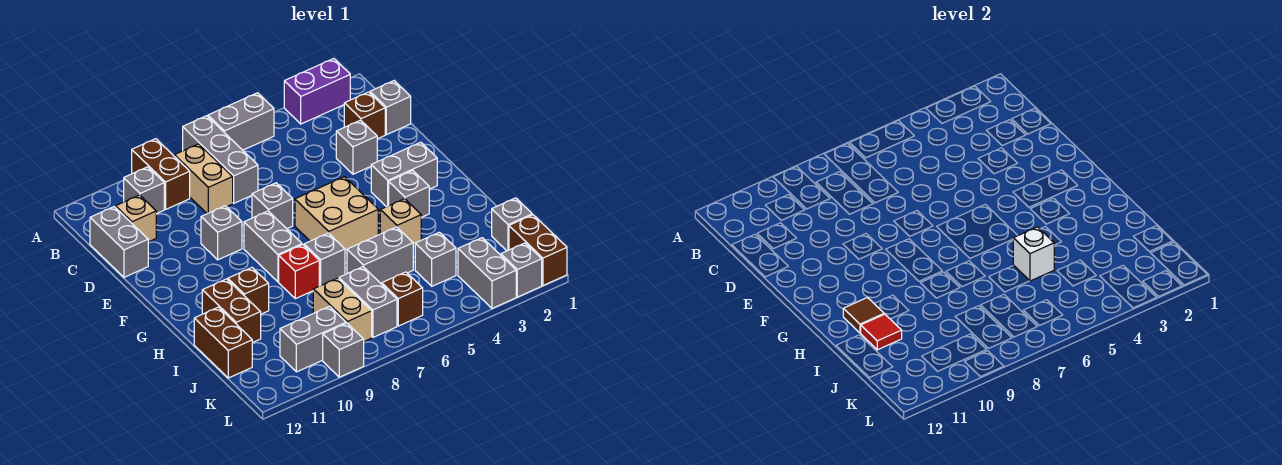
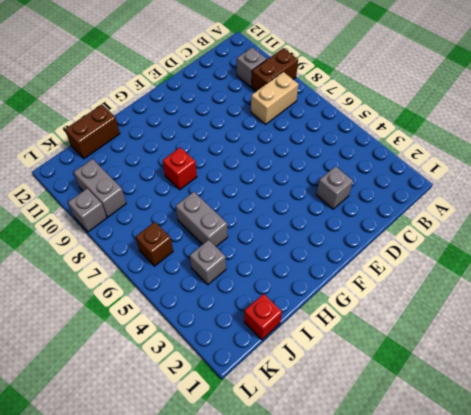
red 1x1 brick [244,294,282,340] -> grey 1x1 brick [492,198,532,251]
none -> purple 1x2 brick [284,59,350,124]
none -> grey 1x2 brick [208,93,274,150]
none -> grey 1x3 brick [183,116,258,203]
none -> grey 1x1 brick [370,81,411,135]

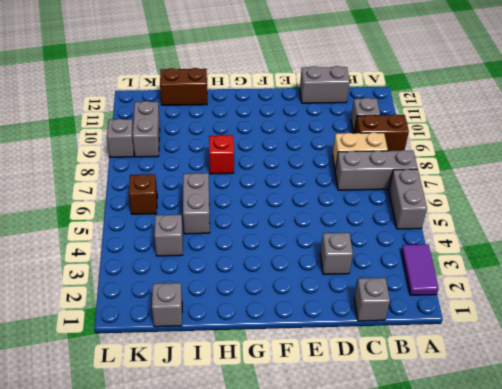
purple 1x2 tile [401,244,439,295] -> purple 1x2 brick [284,59,350,124]
none -> brown 1x1 brick [344,92,385,139]
none -> tan 1x1 brick [115,195,156,242]
none -> grey 1x1 brick [252,183,293,229]
none -> grey 1x1 brick [201,206,242,260]

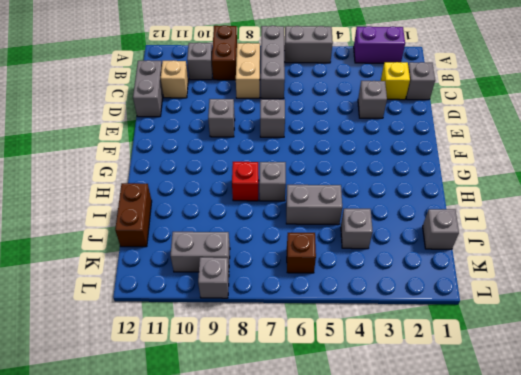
yellow 1x1 brick [381,62,410,100] -> brown 1x1 brick [344,92,385,139]
none -> grey 1x2 brick [371,142,437,207]
none -> tan 2x2 brick [295,177,378,252]
none -> grey 1x2 brick [244,211,302,282]
none -> grey 1x1 brick [389,171,429,217]

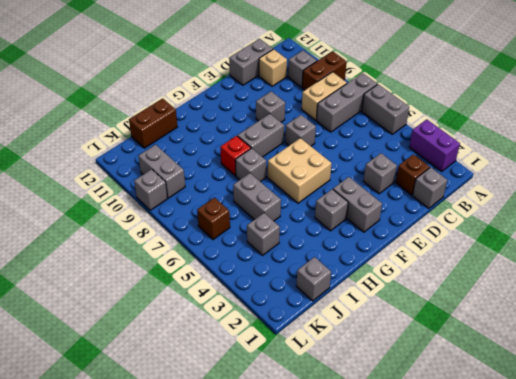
none -> tan 1x1 brick [380,199,421,246]
none -> brown 1x1 brick [228,268,269,314]
none -> brown 1x2 brick [202,279,261,343]
none -> grey 1x2 brick [339,267,397,337]

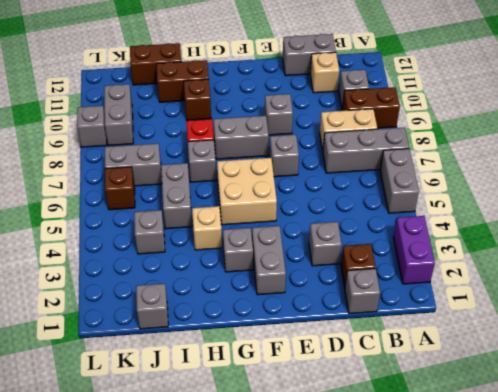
none -> tan 1x2 brick [313,278,372,341]
none -> brown 1x2 brick [509,215,567,285]
none -> grey 1x2 brick [458,238,516,308]
none -> grey 1x1 brick [501,243,542,297]

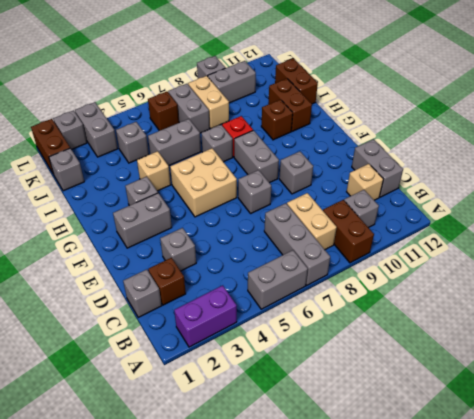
none -> brown 1x1 tile [843,298,884,333]
none -> white 1x1 brick [1013,227,1054,281]
none -> red 1x1 tile [861,314,902,350]

